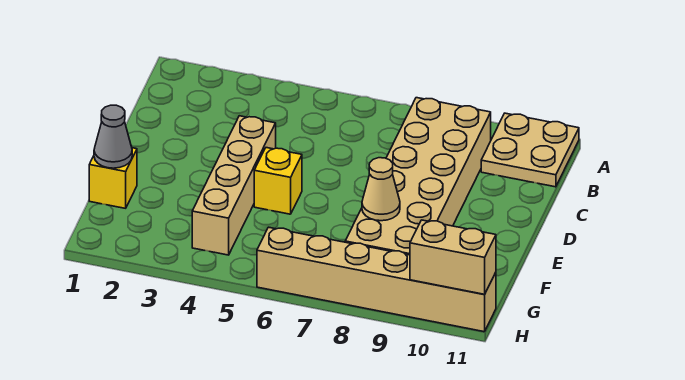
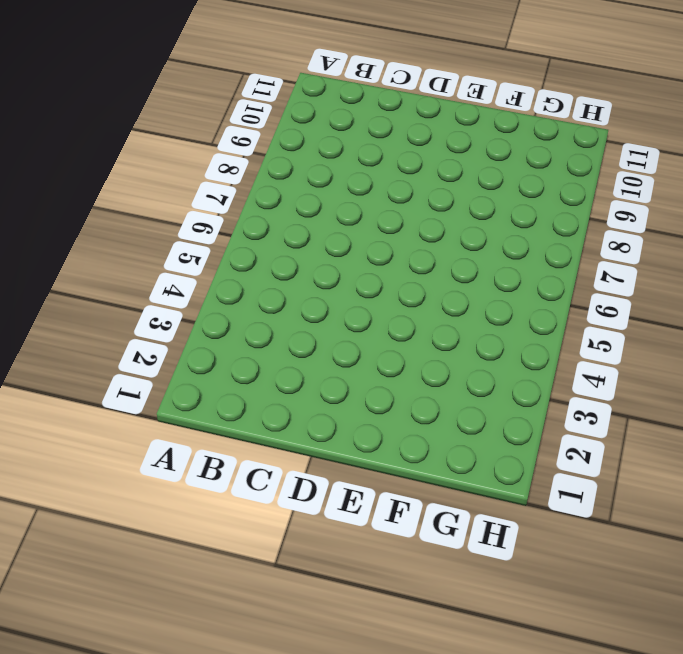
none -> tan 2x2 plate [481,113,579,187]
none -> tan 2x6 brick [345,98,491,255]

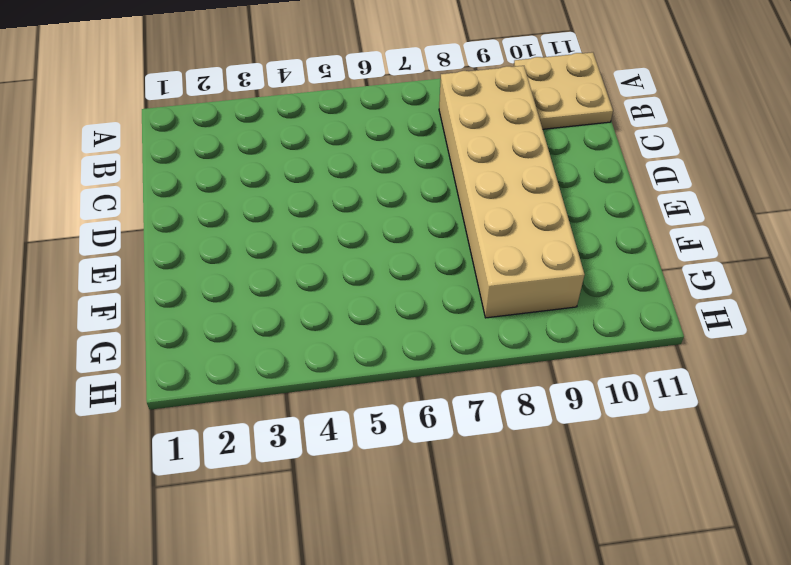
none -> tan 1x4 brick [192,116,276,255]
none -> yellow 1x1 brick [254,148,302,214]

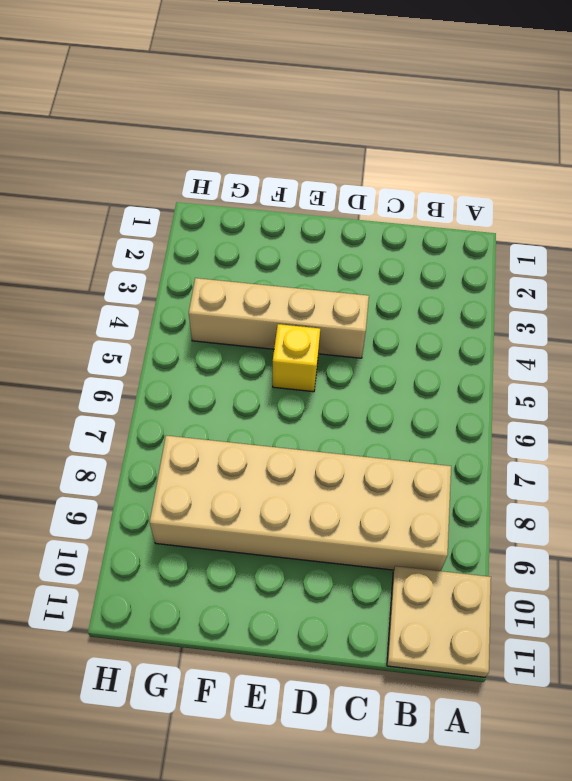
none -> yellow 1x1 brick [89,148,137,208]
none -> tan 1x6 brick [257,227,496,332]

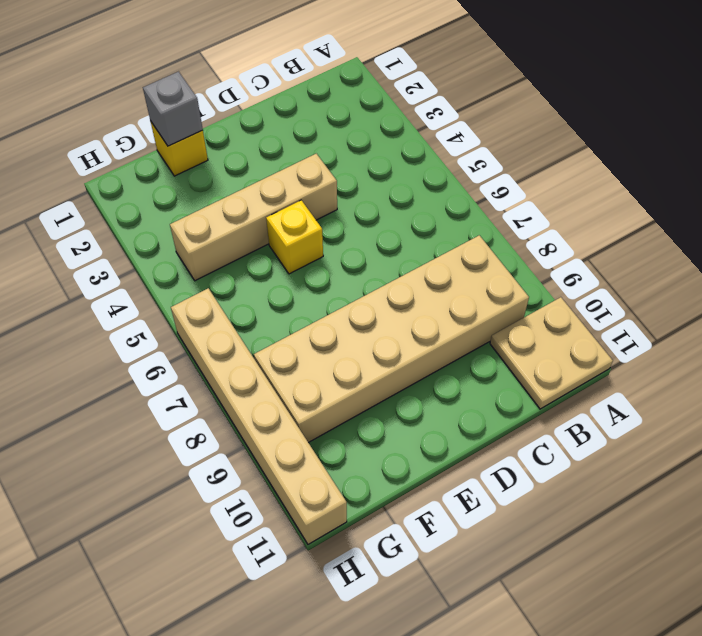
grey 1x1 brick [143,72,203,146] -> grey 1x1 cone [94,105,132,168]
none -> tan 1x1 cone [362,158,400,221]
none -> tan 1x2 brick [410,220,496,294]

